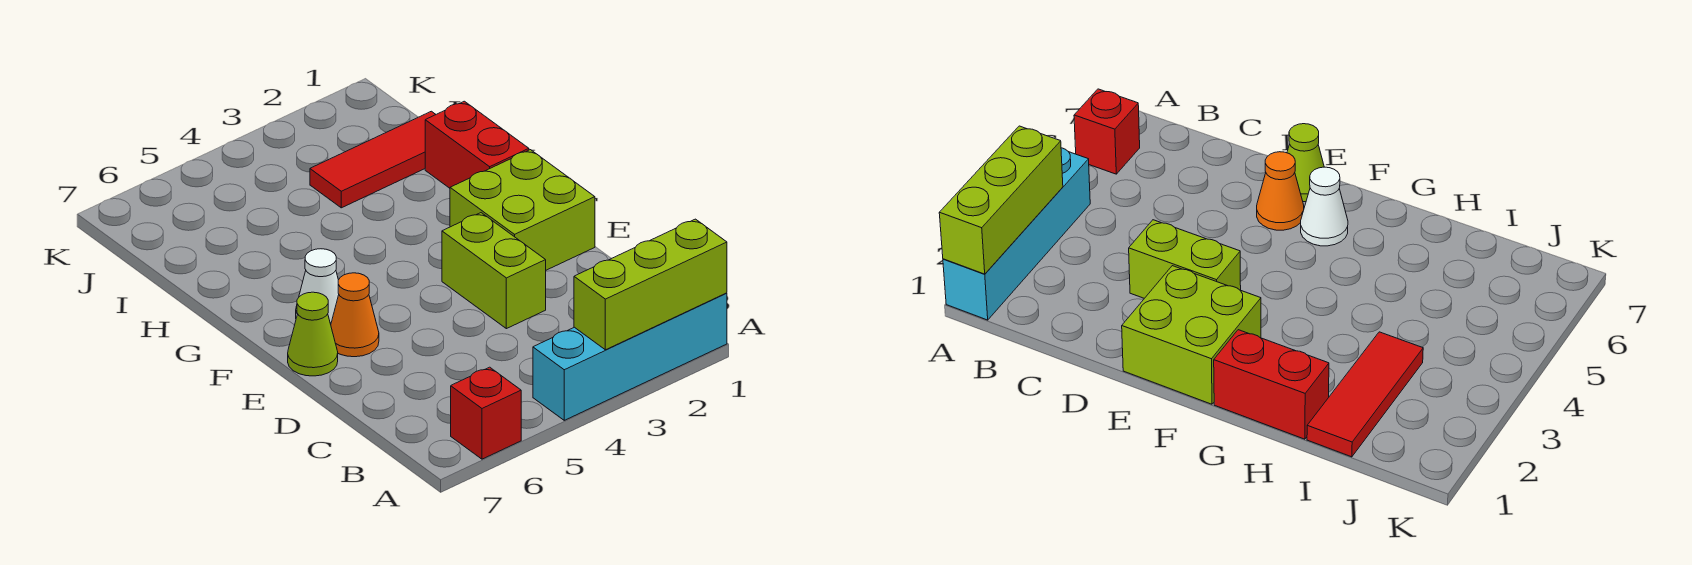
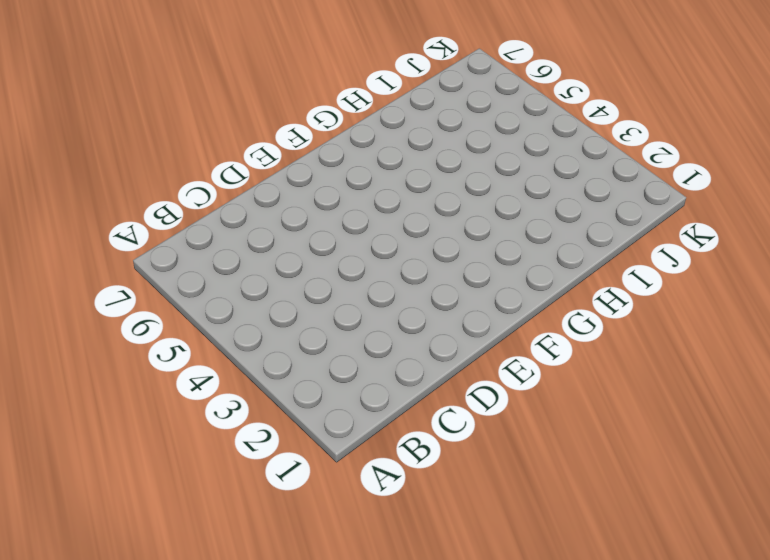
none -> cyan 1x4 brick [533,293,727,420]
none -> red 1x1 brick [451,367,521,459]

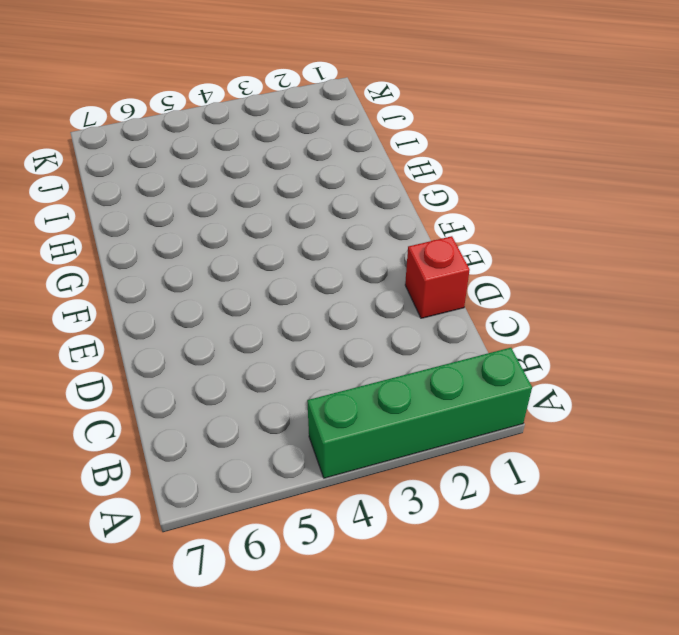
green 1x4 brick [307,348,532,478] -> cyan 1x4 brick [533,293,727,420]
red 1x1 brick [405,236,470,318] -> red 1x1 brick moved to [451,367,521,459]
none -> lime 1x2 brick [442,213,546,329]
none -> lime 2x2 brick [450,150,595,270]

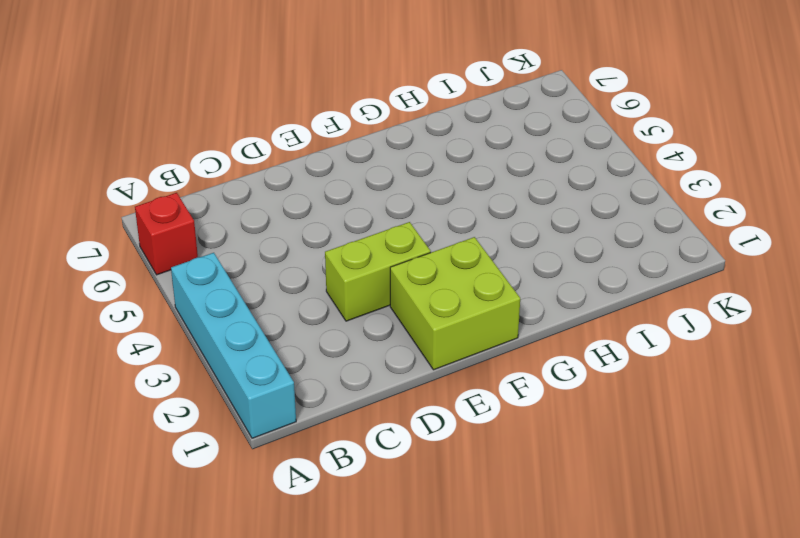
none -> orange 1x1 cone [331,273,379,357]
none -> lime 1x1 cone [288,292,338,376]

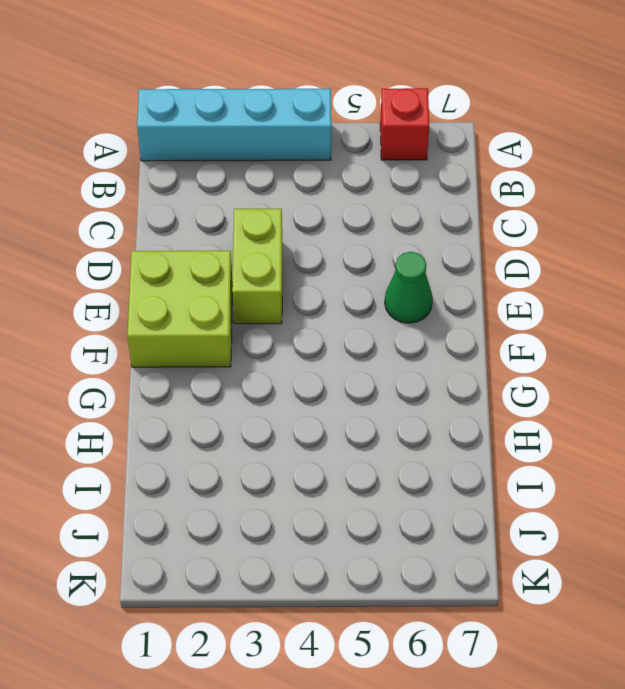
green 1x1 cone [385,252,433,323] -> orange 1x1 cone [331,273,379,357]
none -> lime 1x1 cone [288,292,338,376]
none -> white 1x1 cone [296,249,339,324]

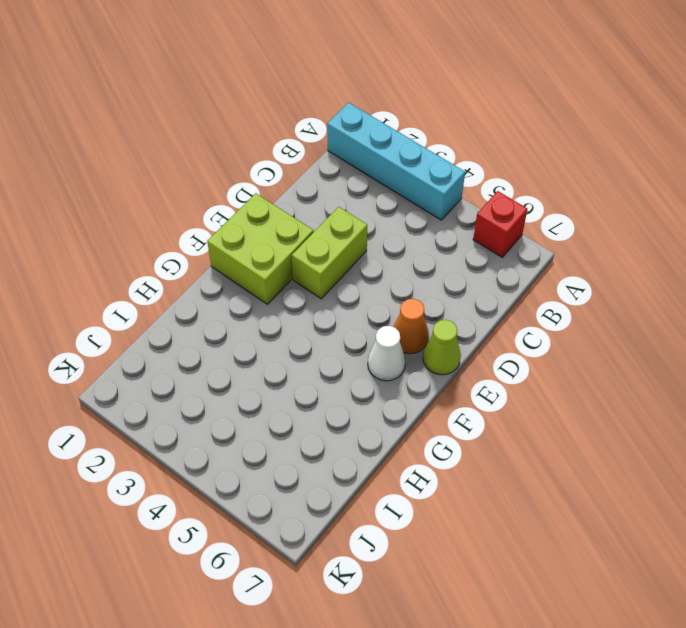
none -> red 1x2 brick [425,101,529,188]
none -> red 1x3 tile [310,111,436,208]

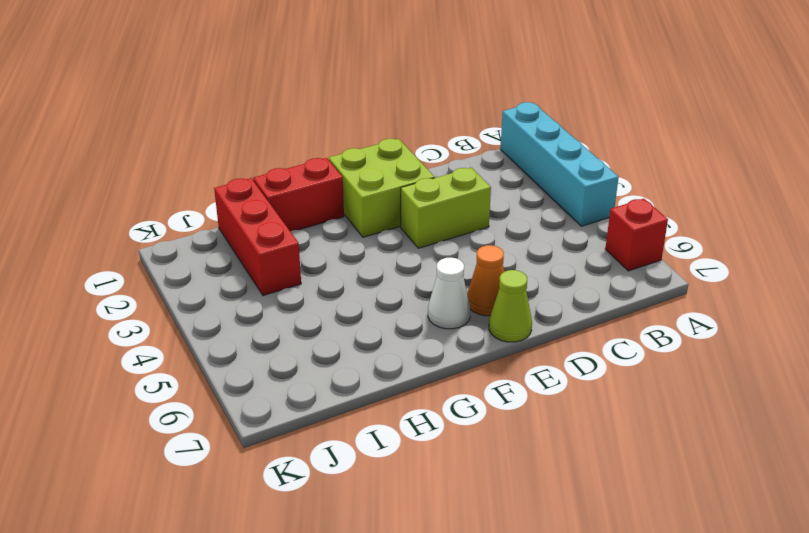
red 1x3 brick [214,178,301,296] -> red 1x3 tile [310,111,436,208]
none -> lime 1x3 brick [574,219,727,350]

